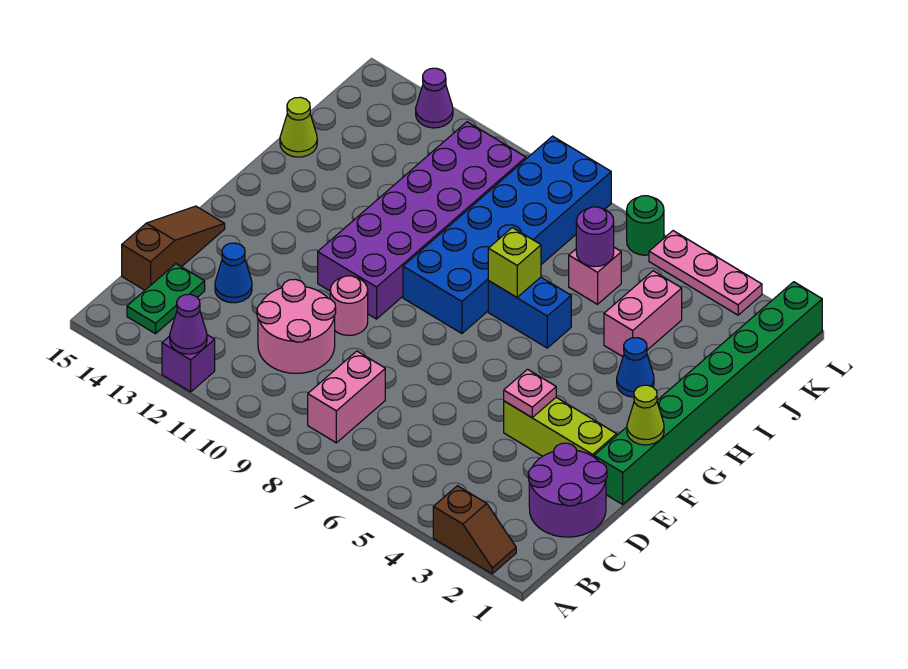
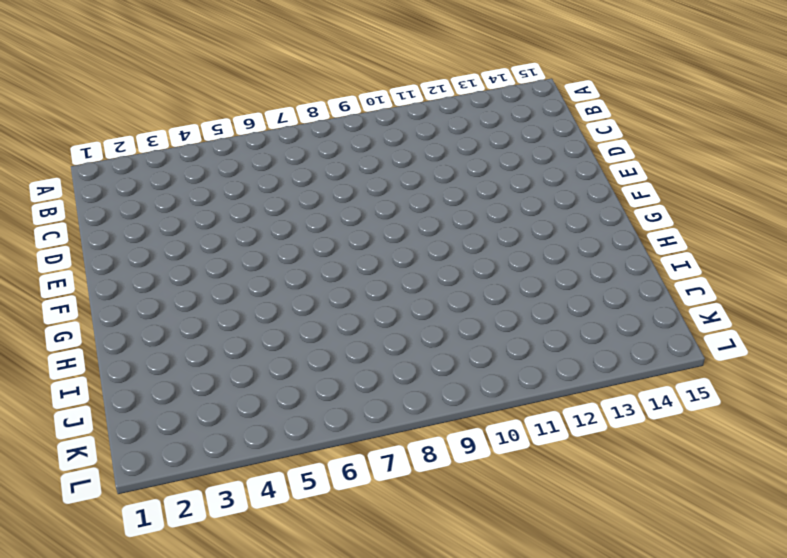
none -> brown 1x2 slope [433,486,516,574]
none -> purple 1x1 brick [162,335,215,392]
none -> pink 1x2 brick [308,351,385,443]

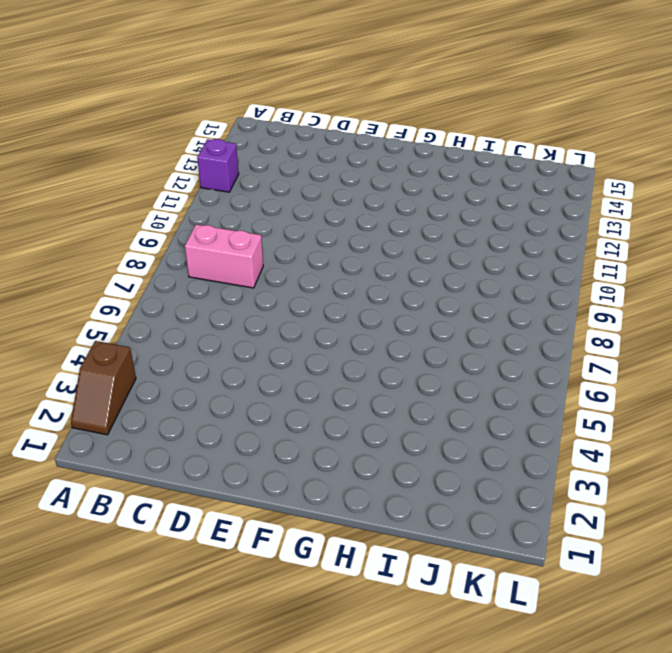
none -> green 1x2 plate [127,264,205,334]
none -> purple 2x2 round brick [528,443,607,537]
none -> pink 2x2 round brick [257,279,336,373]

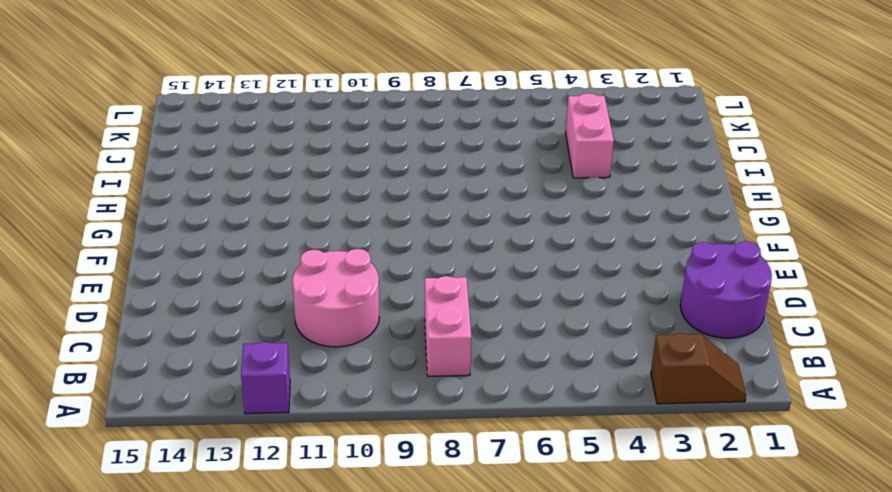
none -> green 1x2 plate [127,264,205,334]
none -> brown 1x3 slope [122,206,225,290]
none -> blue 1x1 cone [215,243,252,303]

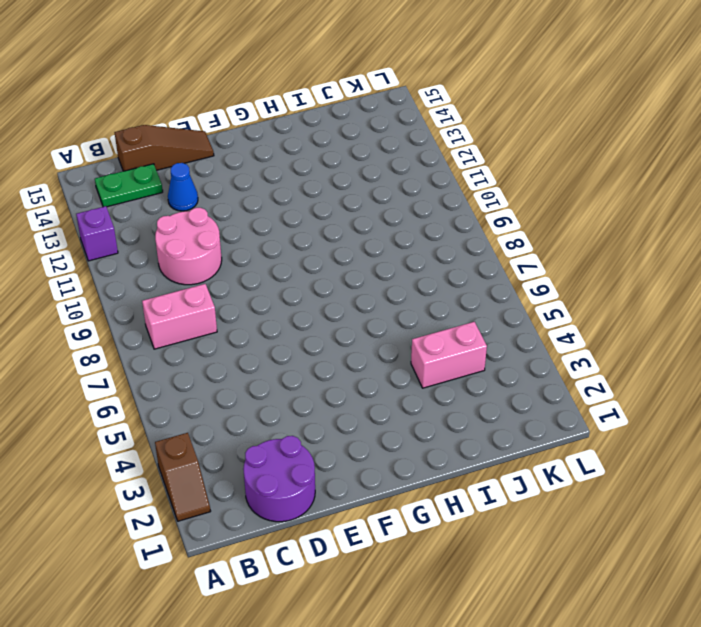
none -> green 1x8 brick [594,282,822,504]
none -> lime 1x3 brick [504,397,617,457]
none -> pink 1x1 round brick [330,276,368,335]

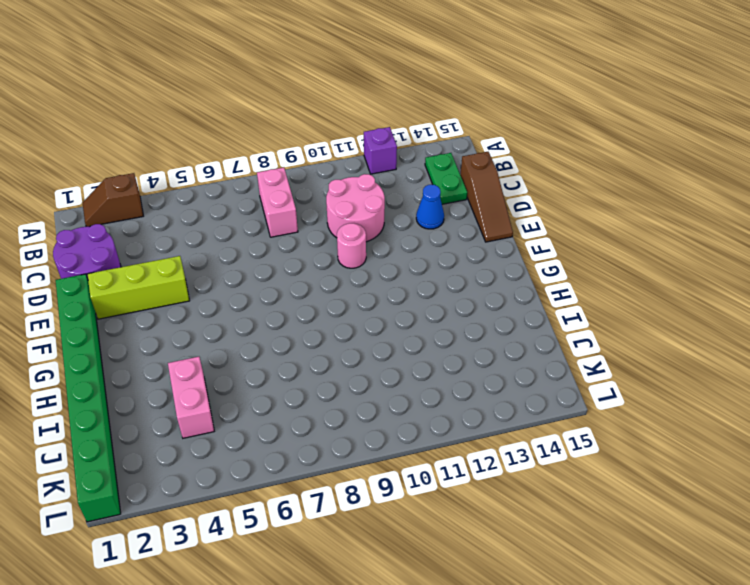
none -> purple 2x6 brick [318,122,526,319]
none -> blue 2x6 brick [403,136,611,333]
none -> blue 1x1 cone [617,338,654,397]

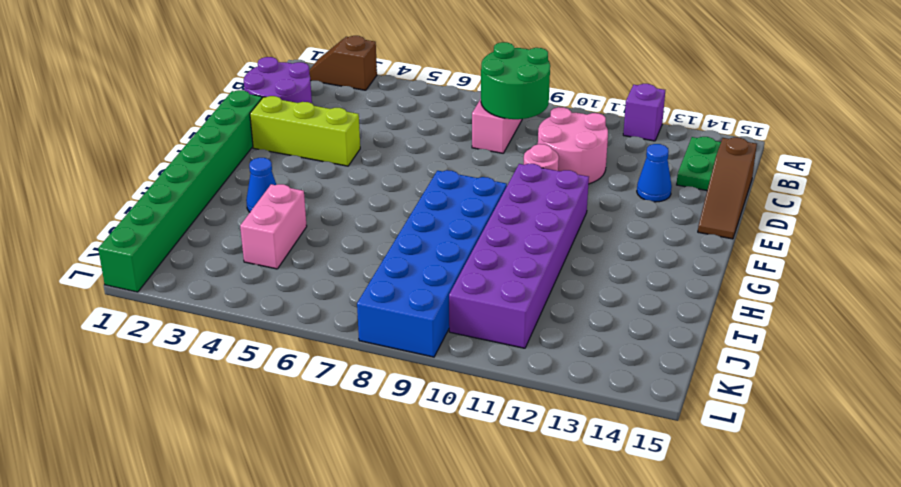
green 2x2 round brick [481,42,550,119] -> none
none -> blue 1x2 brick [488,277,571,348]
none -> lime 1x1 cone [280,97,317,157]
none -> pink 1x1 brick [569,247,621,304]

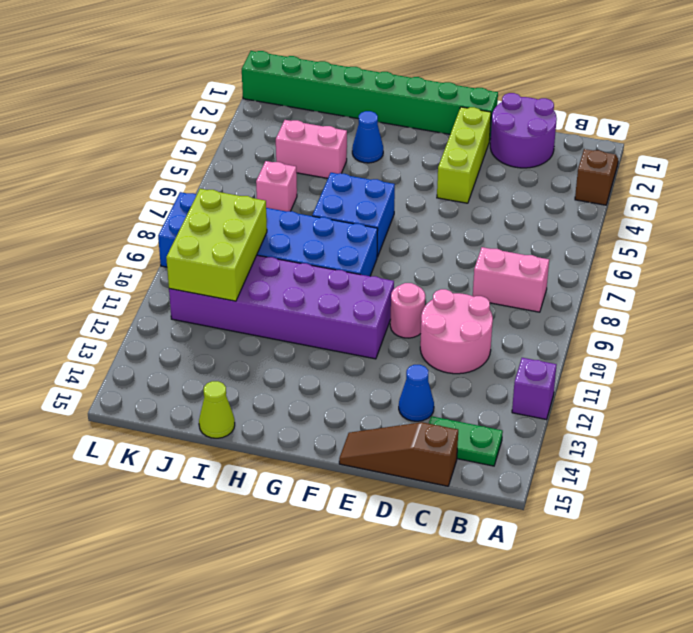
blue 2x2 brick [312,173,395,257] -> blue 1x2 brick [488,277,571,348]
lime 2x3 brick [166,189,267,301] -> none
none -> pink 1x3 plate [649,231,762,315]
none -> green 1x1 round brick [627,196,664,255]
none -> purple 1x1 cone [416,68,453,128]

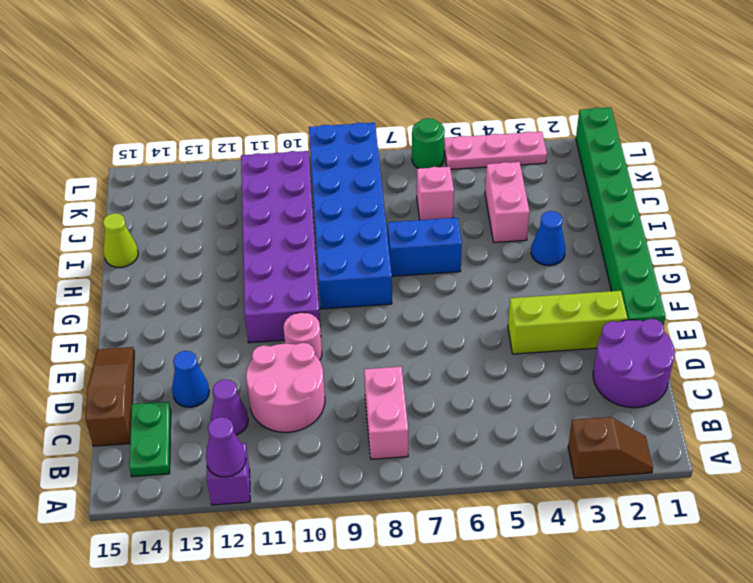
purple 1x1 cone [211,379,248,435] -> purple 1x1 cone moved to [416,68,453,128]
none -> pink 1x1 plate [504,369,556,417]
none -> lime 1x1 cone [627,385,664,445]
none -> lime 1x1 brick [488,228,541,297]

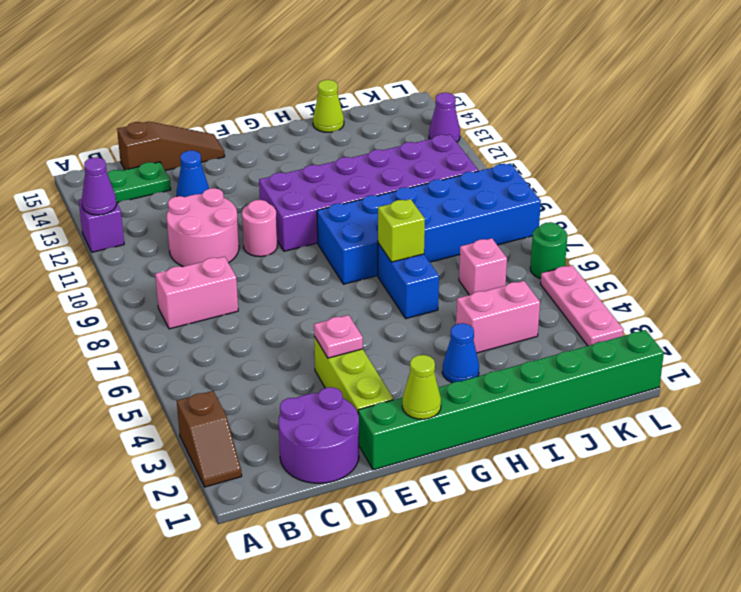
none -> purple 1x1 round brick [576,207,614,267]

